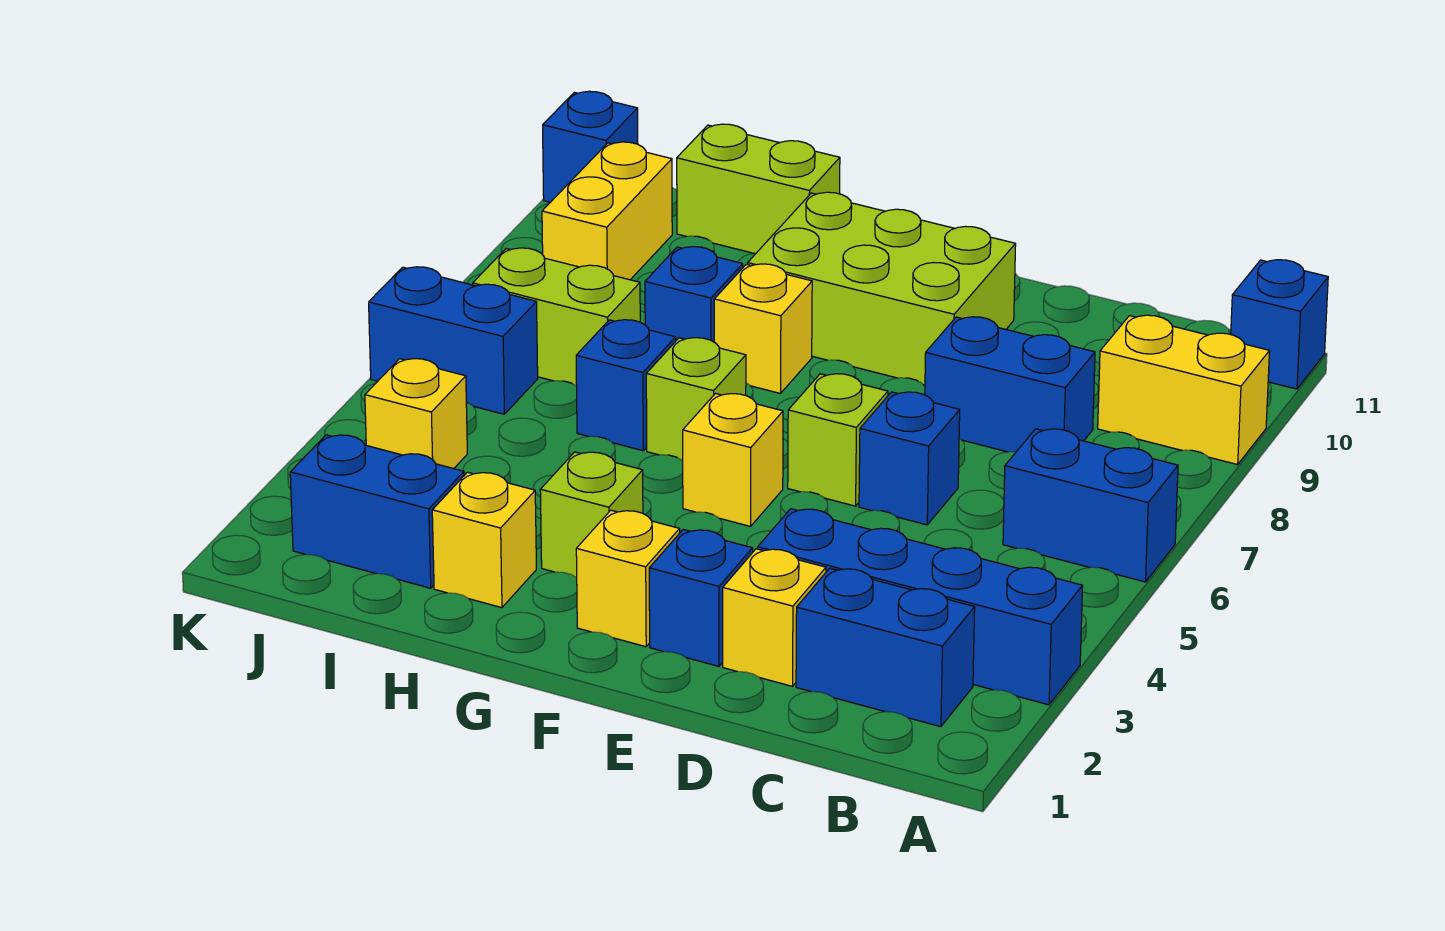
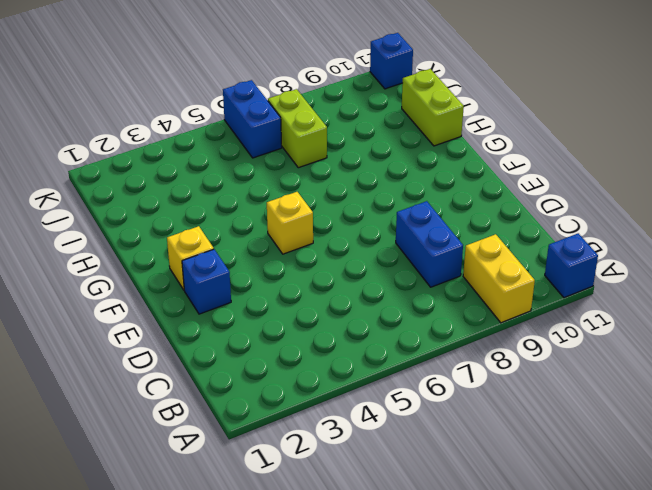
none -> blue 1x4 brick [758,509,1083,705]
none -> blue 1x2 brick [1003,429,1178,582]
none -> blue 1x2 brick [796,568,975,727]

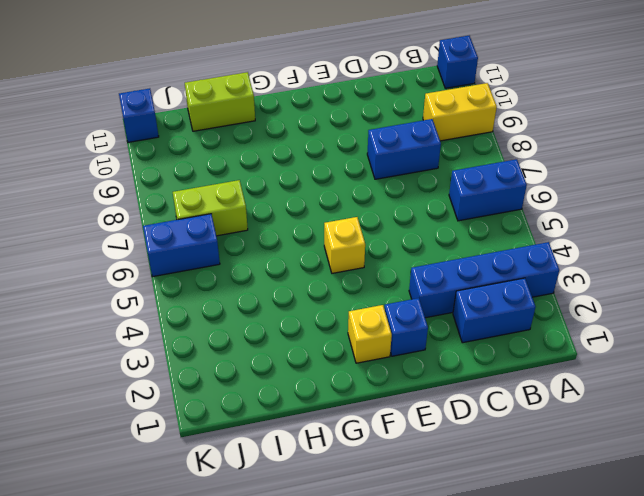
none -> yellow 1x1 brick [723,549,826,686]
none -> blue 1x1 brick [859,392,960,525]
none -> lime 1x1 brick [788,374,888,506]

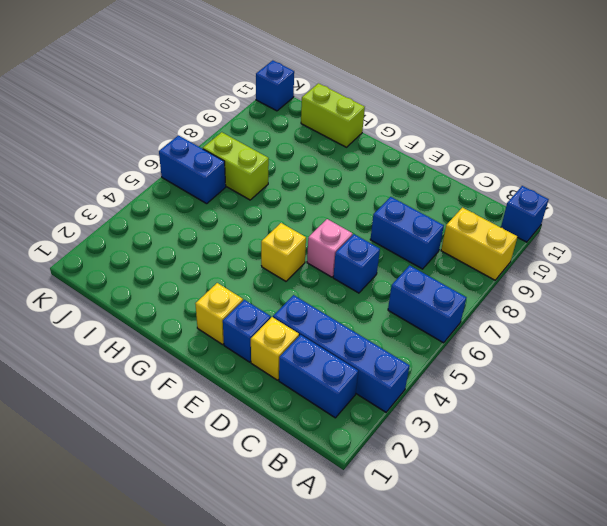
pink 1x1 brick [307,219,352,277] -> lime 1x1 brick [788,374,888,506]
none -> lime 2x3 brick [748,192,1016,385]
none -> lime 1x1 brick [540,452,643,578]
none -> lime 1x1 brick [646,338,746,461]

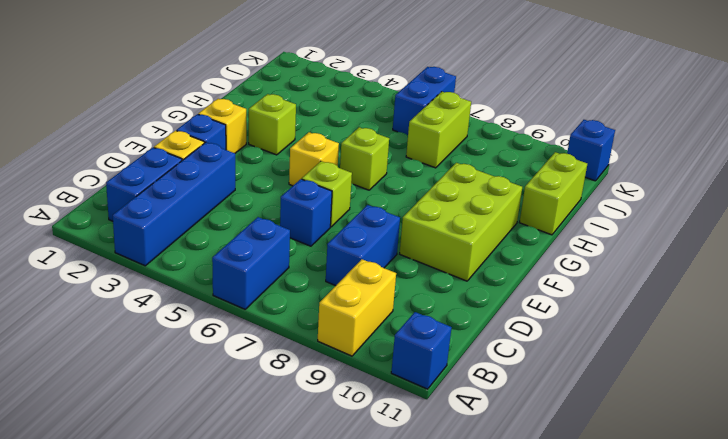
none -> yellow 1x1 brick [714,264,812,393]
none -> yellow 1x1 brick [432,472,536,608]
none -> blue 1x1 brick [576,320,676,451]

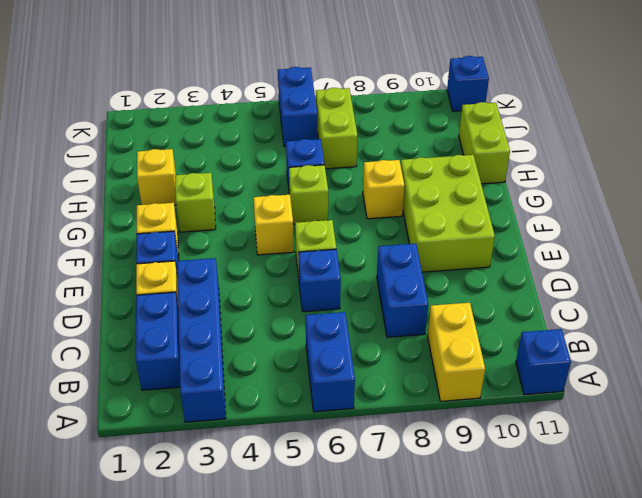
none -> blue 1x1 brick [645,247,743,342]
none -> blue 1x2 brick [290,435,464,588]
none -> yellow 1x1 brick [365,359,467,469]

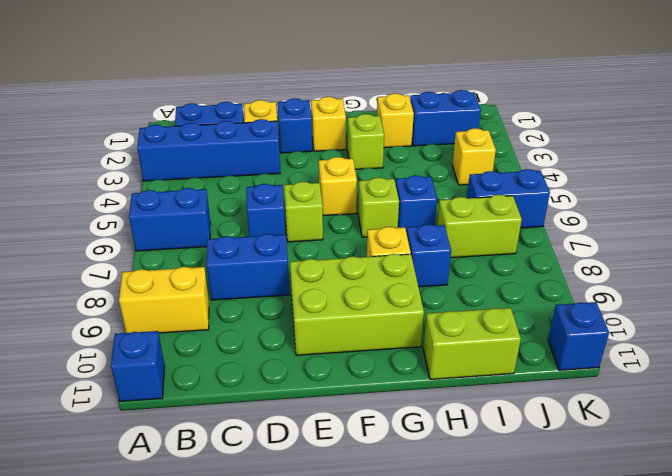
none -> yellow 1x2 brick [542,142,672,280]

